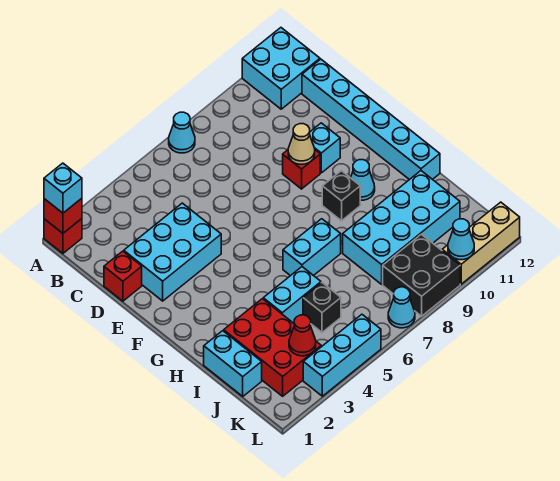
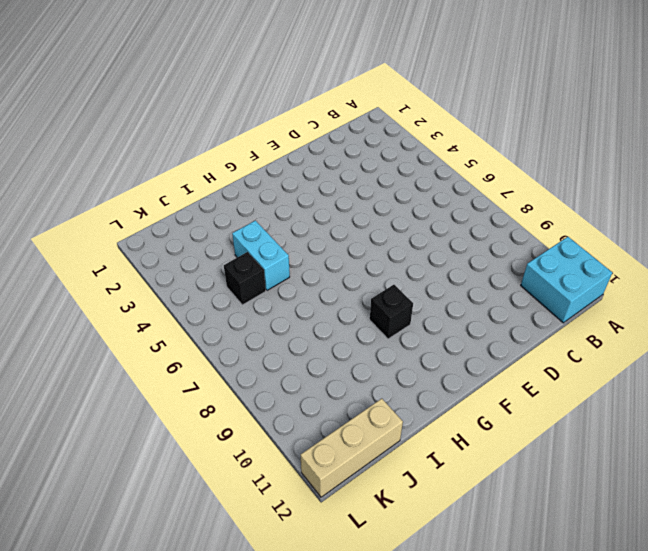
tan 1x3 brick [301,399,403,497] -> tan 1x3 brick turned to [442,202,520,284]
none -> red 1x1 brick [44,219,82,253]
none -> cyan 1x1 cone [169,112,195,153]
none -> cyan 1x6 brick [302,59,440,180]

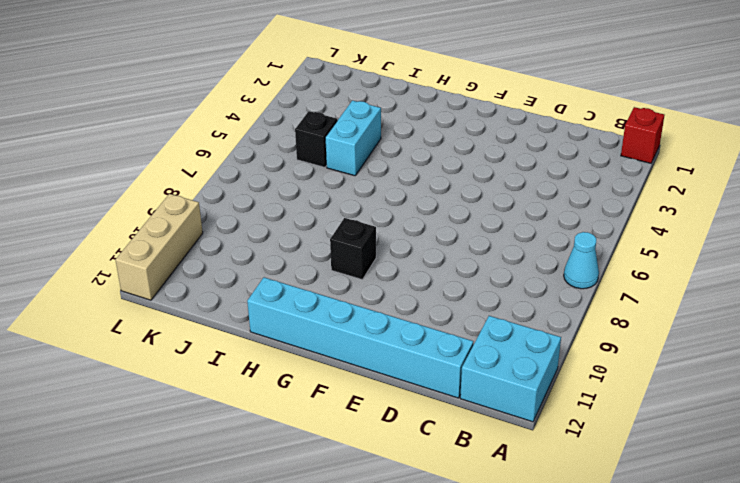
none -> red 1x1 brick [104,251,142,301]
none -> cyan 2x3 brick [124,203,221,301]
none -> red 1x1 brick [283,150,320,189]

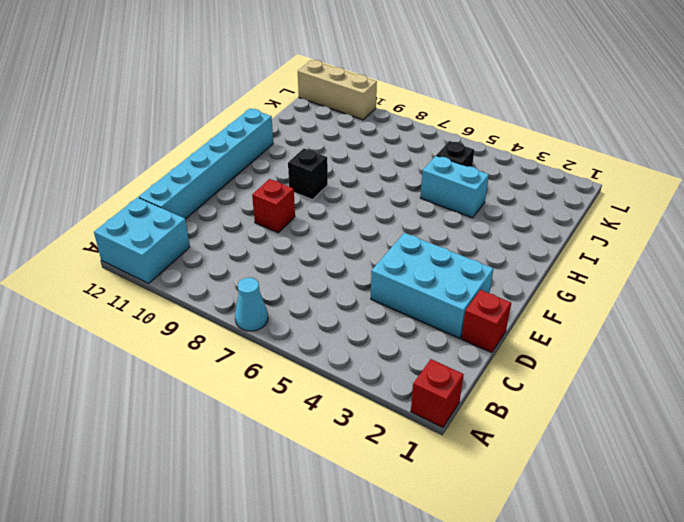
none -> cyan 1x1 brick [310,123,340,173]
none -> cyan 1x1 cone [351,160,375,200]
none -> cyan 1x2 brick [283,219,341,276]

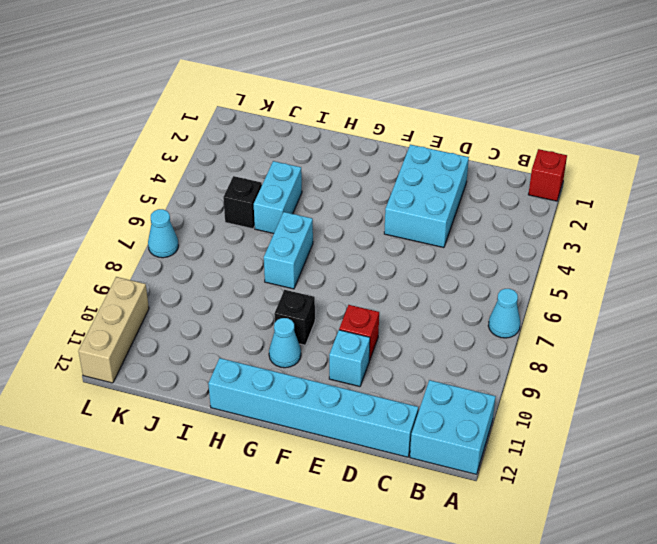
none -> red 1x1 brick [104,251,142,301]
none -> cyan 1x2 brick [204,331,262,396]
none -> red 2x3 brick [224,299,321,396]

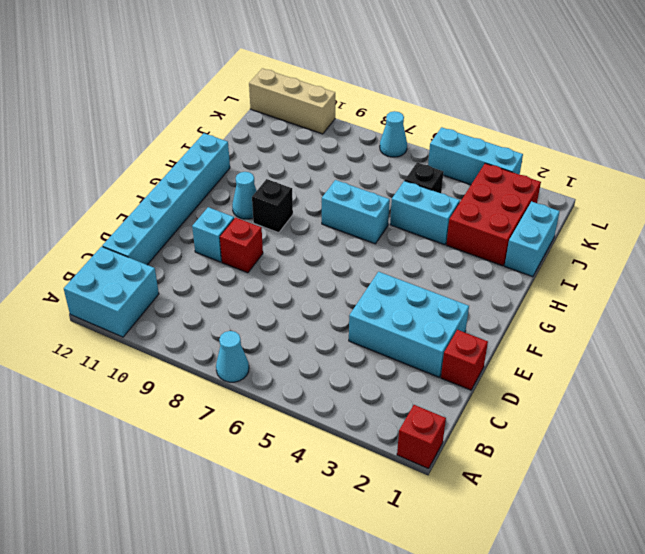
none -> cyan 2x4 brick [343,171,460,284]
none -> black 2x2 brick [383,234,460,316]
none -> red 1x1 brick [44,198,82,233]

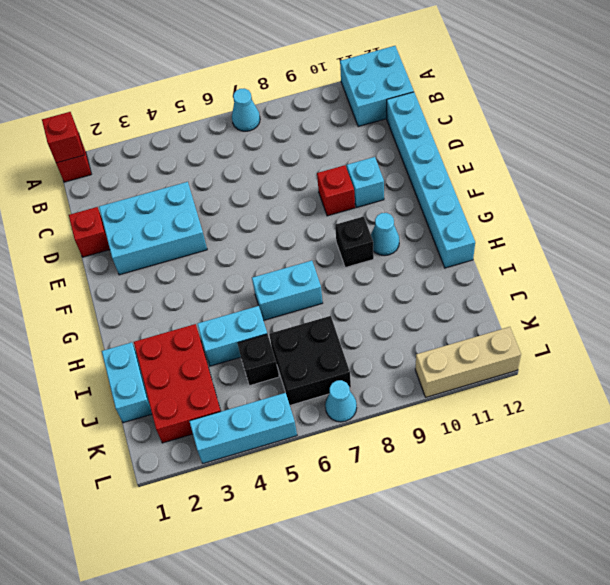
black 2x2 brick [269,316,351,405] -> black 2x2 brick moved to [383,234,460,316]
none -> cyan 2x4 brick [343,171,460,284]
none -> tan 1x1 cone [288,124,315,164]
none -> red 1x1 cone [289,315,316,356]

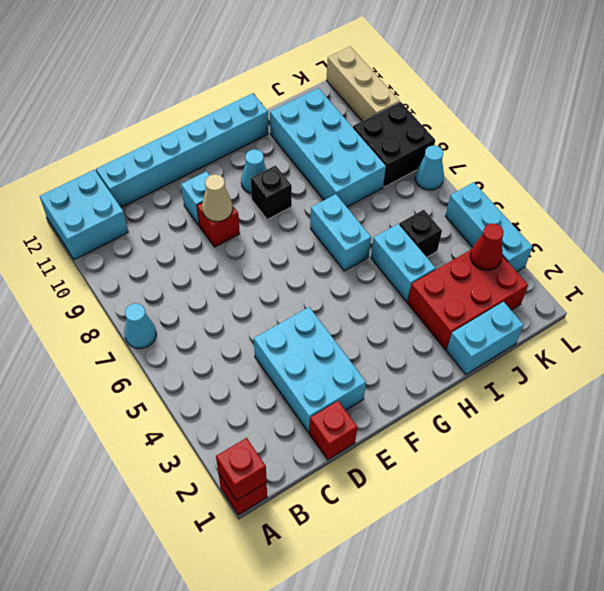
none -> cyan 1x1 cone [448,219,474,260]
none -> cyan 1x1 brick [44,163,82,213]

